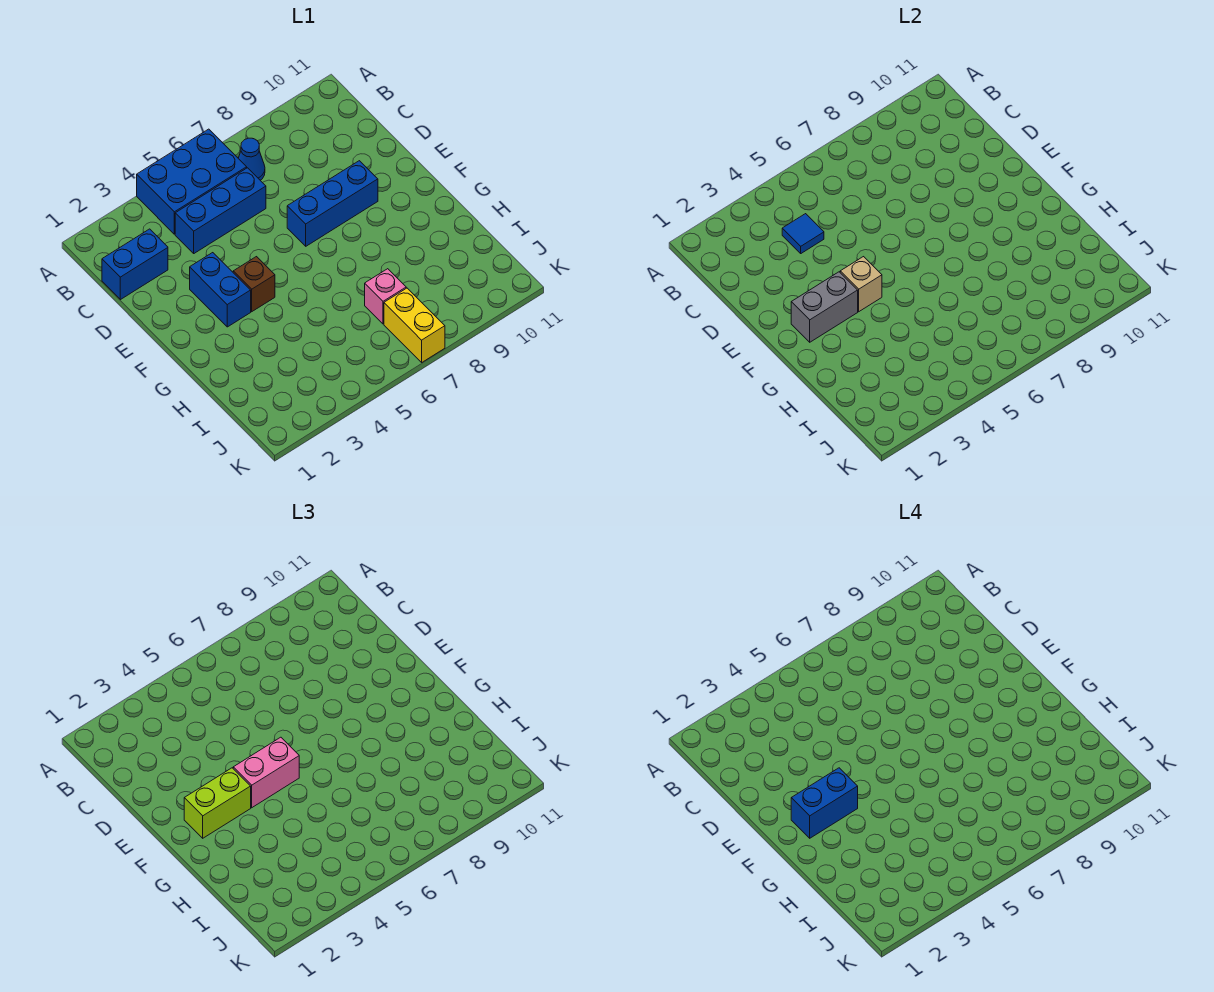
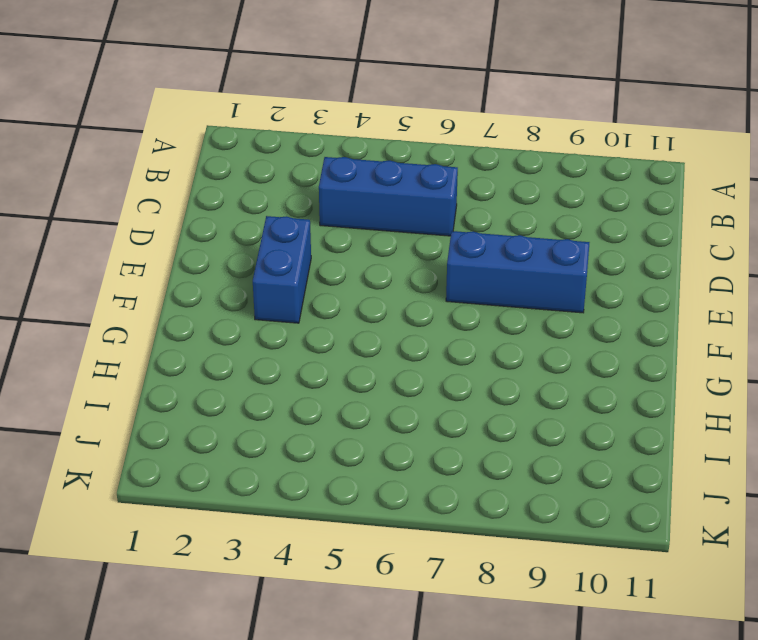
none -> blue 2x3 brick [137,129,247,234]
none -> blue 1x1 cone [238,138,265,180]
none -> blue 1x2 brick [102,229,168,300]

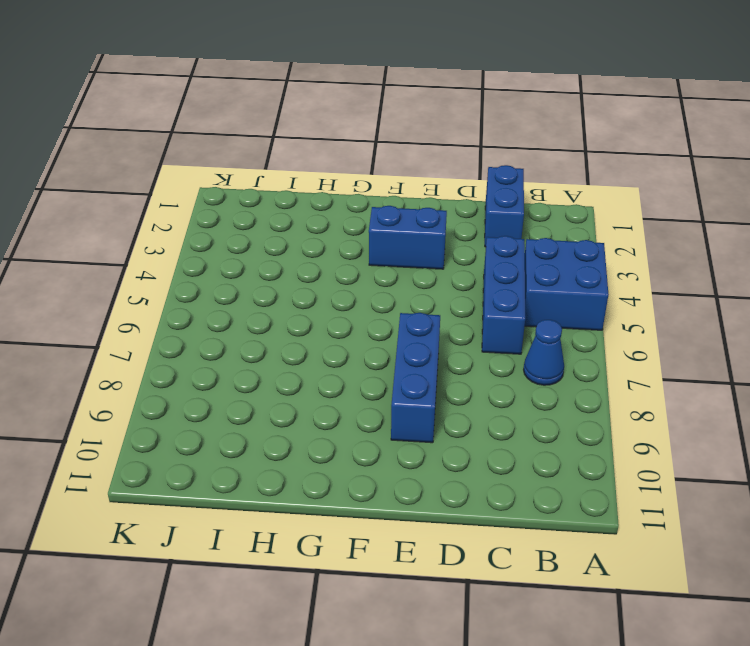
blue 2x2 brick [525,238,609,330] -> blue 2x3 brick [137,129,247,234]
none -> brown 1x1 brick [233,257,275,312]
none -> pink 1x1 brick [365,269,406,324]
none -> yellow 1x2 brick [384,288,445,362]

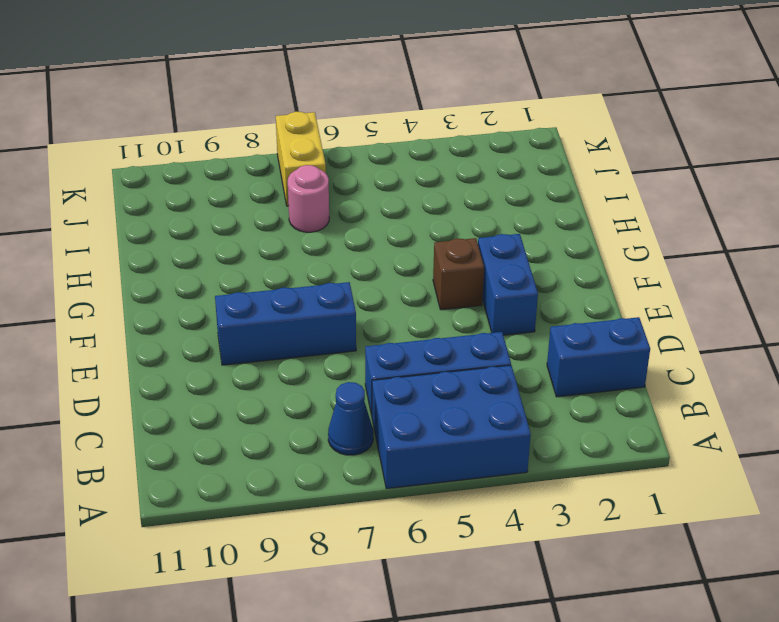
pink 1x1 round brick [288,165,329,232] -> pink 1x1 brick [365,269,406,324]
none -> blue 1x1 tile [782,214,824,253]
none -> grey 1x2 brick [791,272,858,342]
none -> tan 1x1 brick [840,257,882,312]

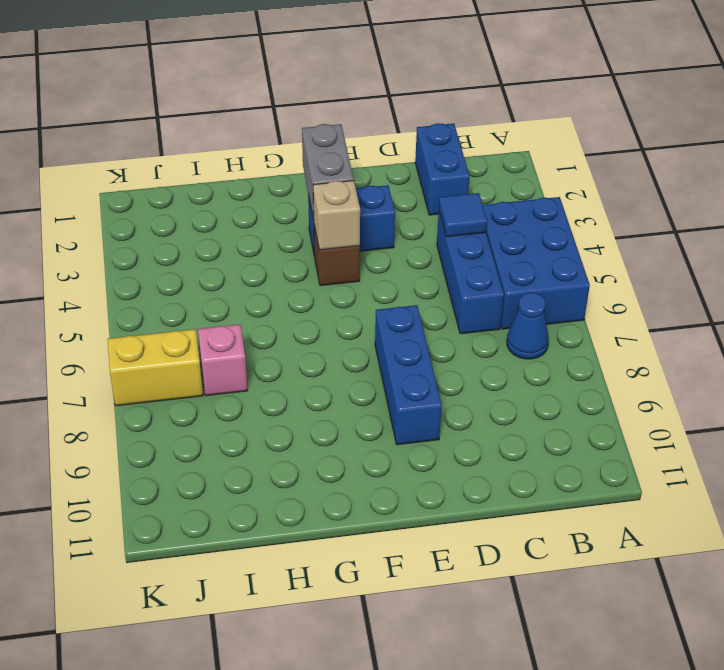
none -> lime 1x2 brick [184,768,251,838]
none -> pink 1x2 brick [233,737,299,808]
none -> blue 1x2 brick [791,768,858,838]

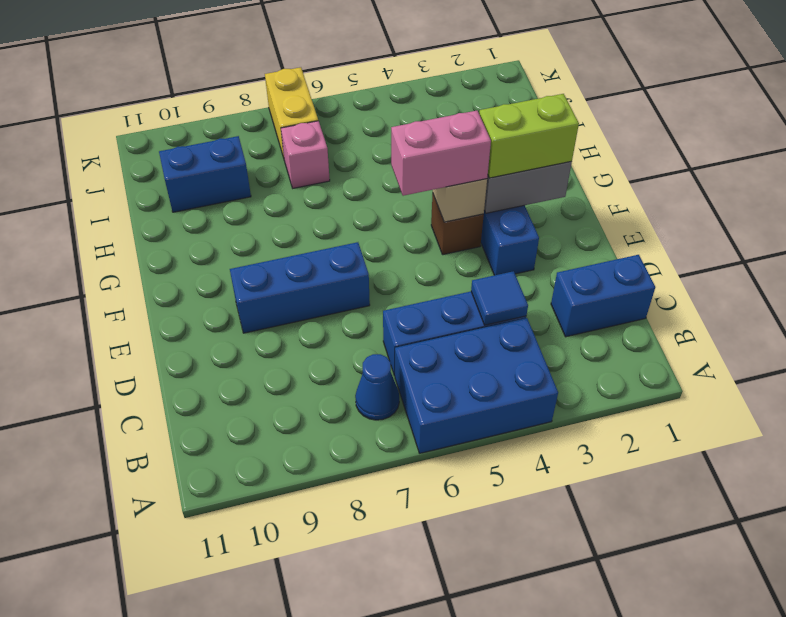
blue 1x2 brick [159,136,251,212] -> blue 1x2 brick moved to [791,768,858,838]

